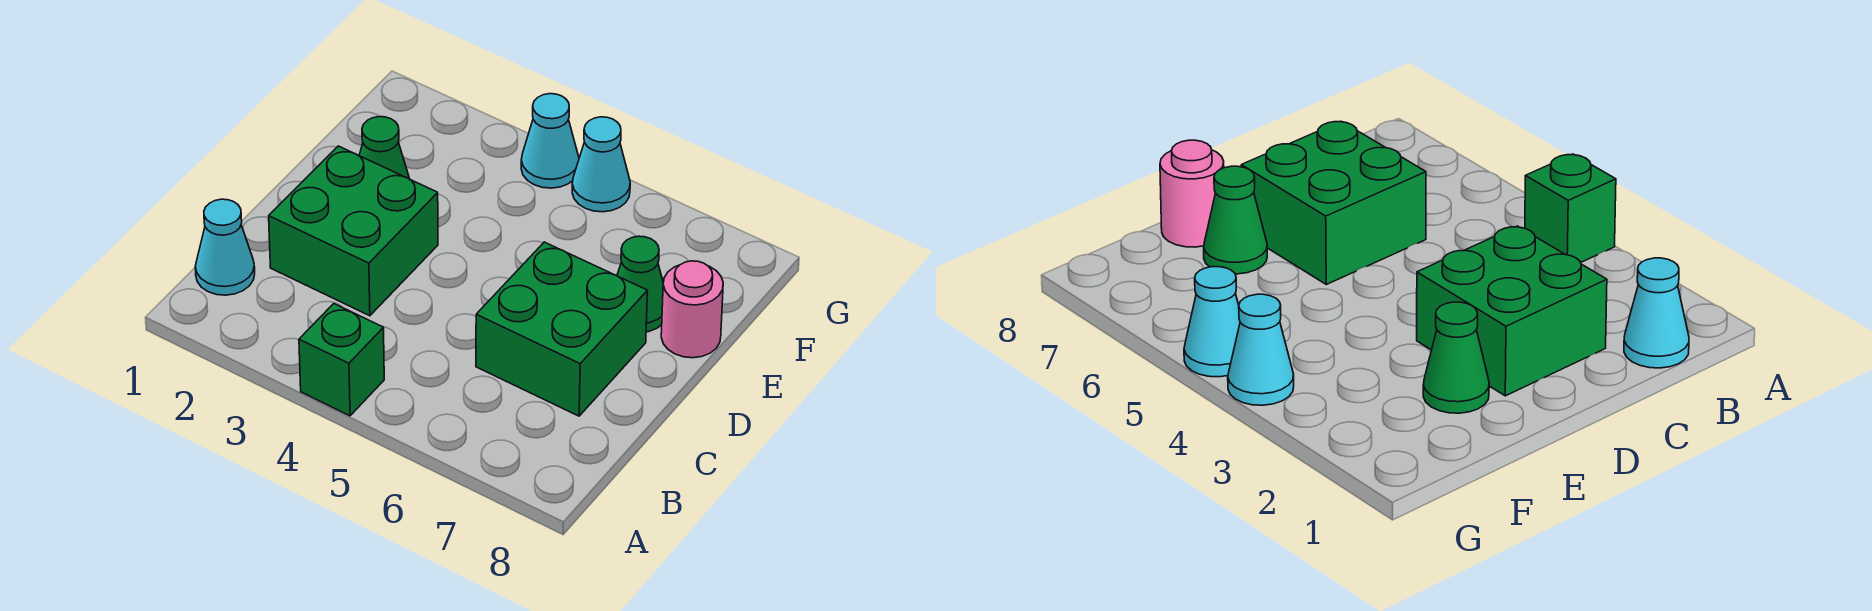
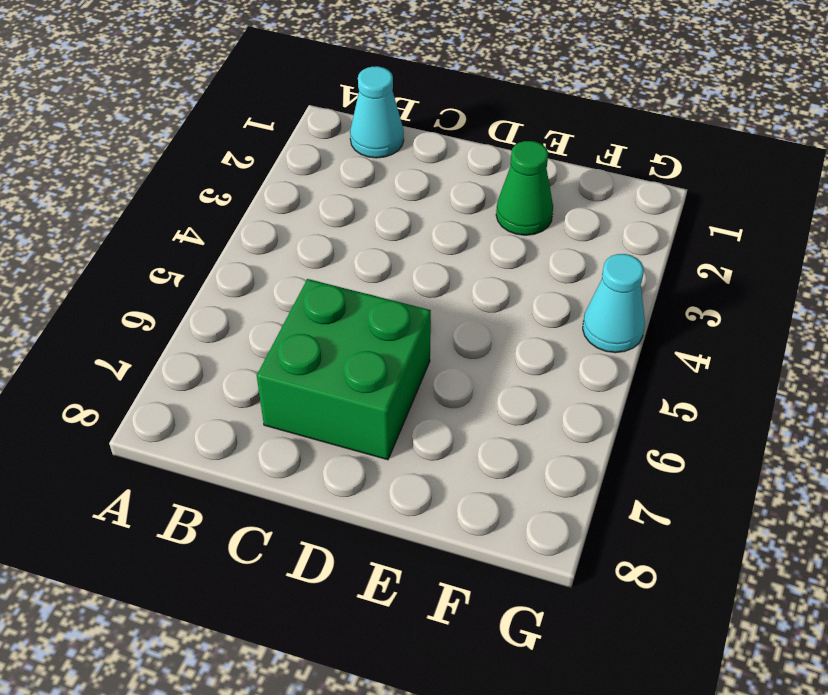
none -> green 1x1 brick [299,304,384,416]
none -> green 2x2 brick [269,146,438,316]

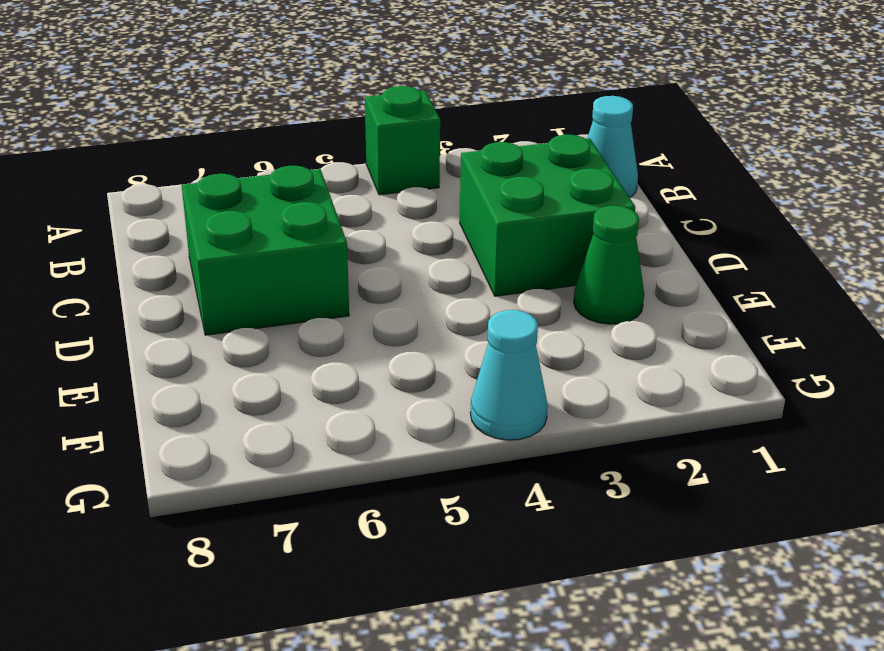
none -> green 1x1 cone [617,236,663,332]
none -> pink 1x1 round brick [661,261,723,358]

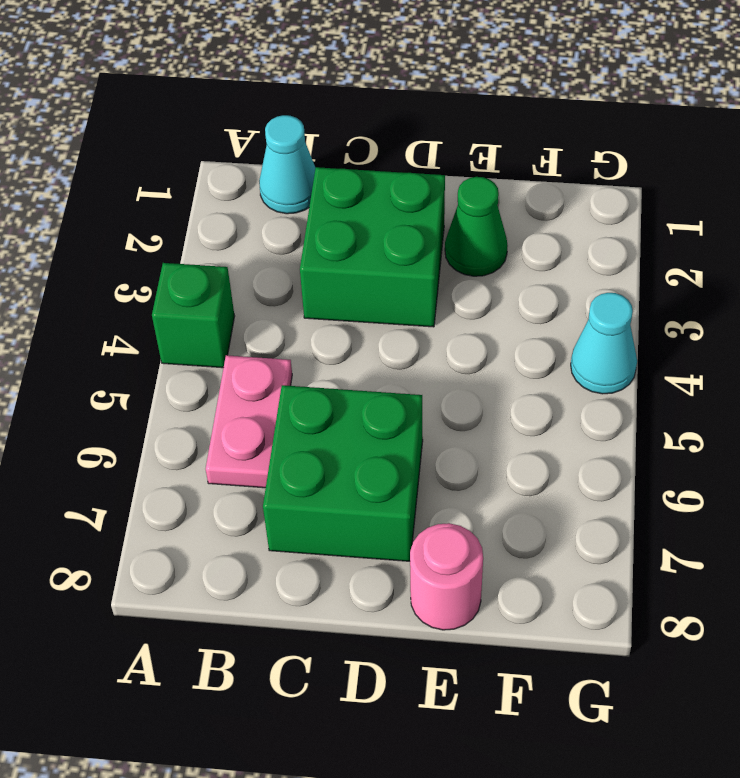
pink 1x2 plate [206,355,292,488] -> none
none -> green 1x1 cone [617,236,663,332]
none -> cyan 1x1 cone [572,117,630,212]

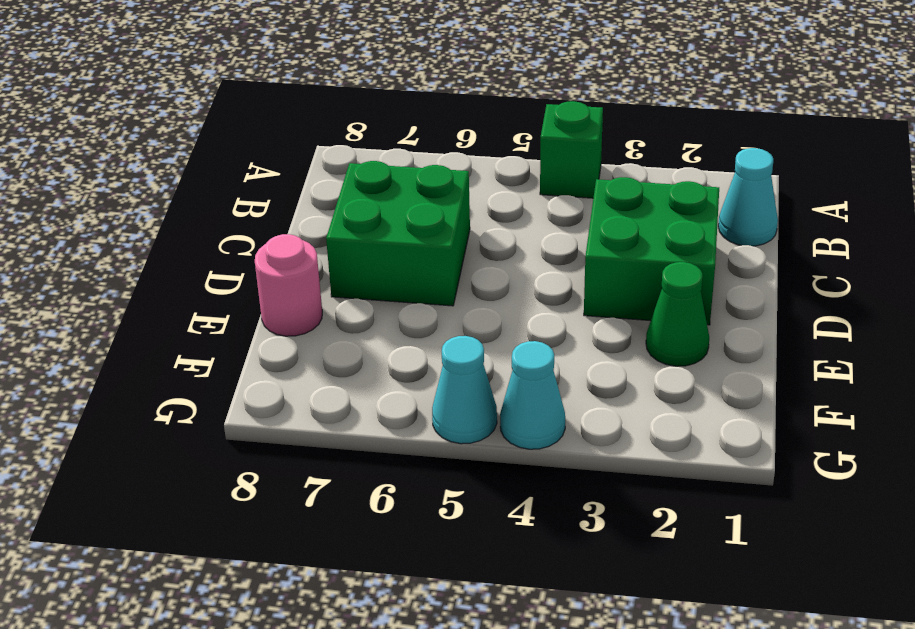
none -> green 1x1 cone [617,236,663,332]

